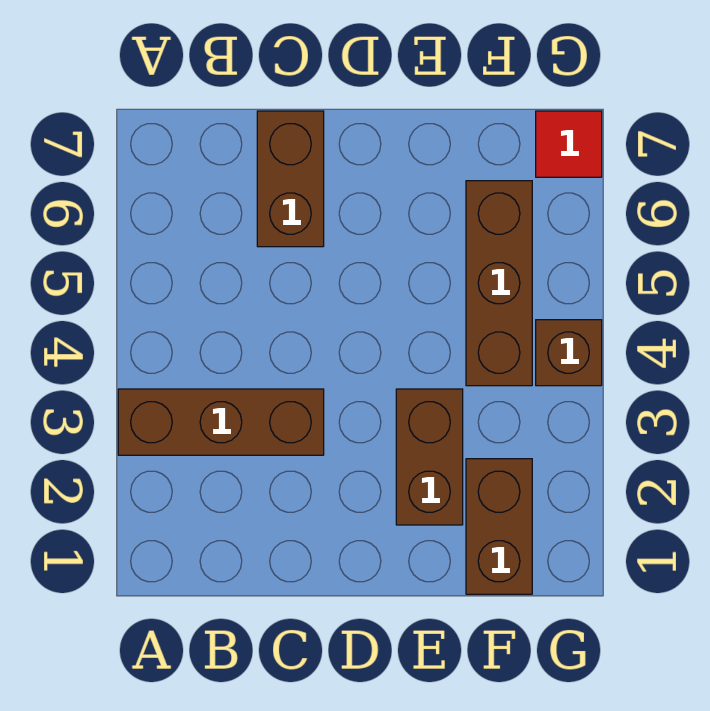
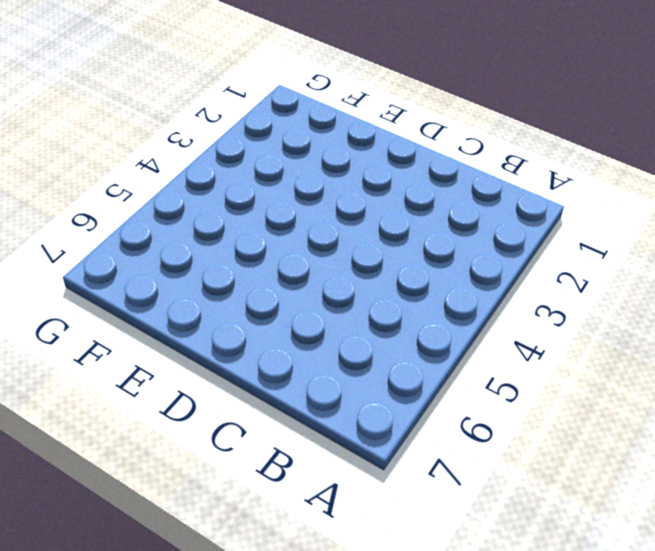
none -> brown 1x3 brick [118,389,324,455]
none -> brown 1x2 brick [257,111,324,247]

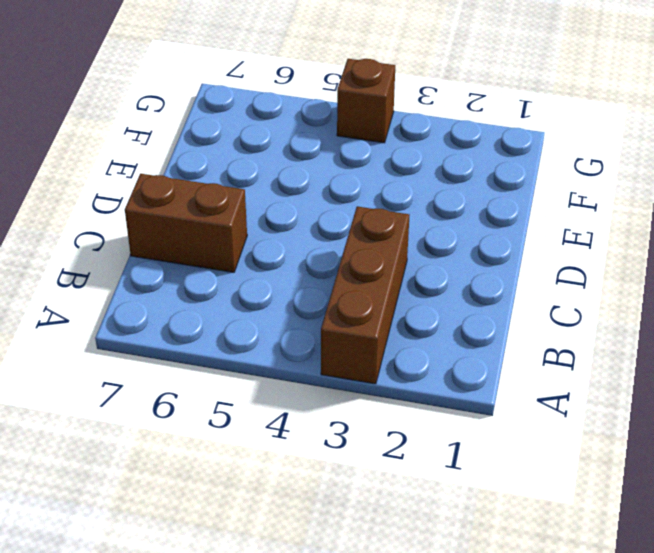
none -> brown 1x2 brick [396,389,463,525]
none -> brown 1x2 brick [466,459,532,594]

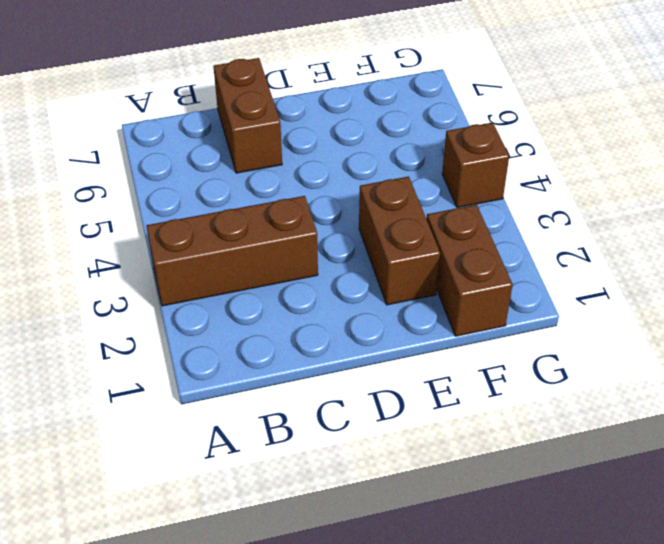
none -> brown 1x3 brick [466,181,532,386]
none -> red 1x1 tile [536,111,602,177]

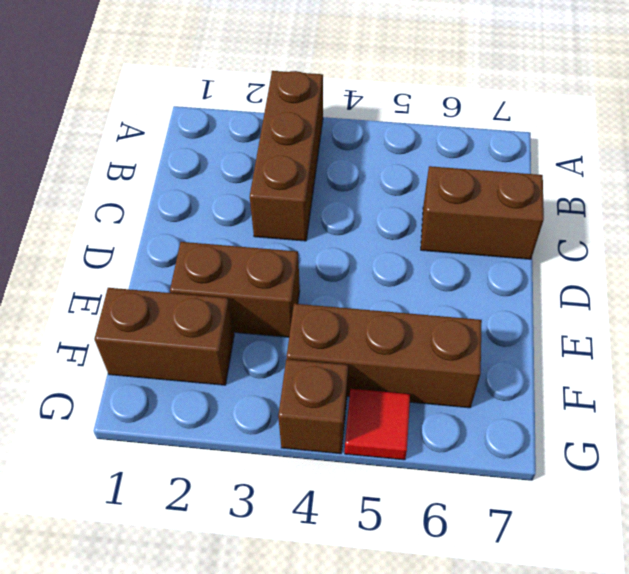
red 1x1 tile [345,389,410,460] -> red 1x1 tile moved to [536,111,602,177]

